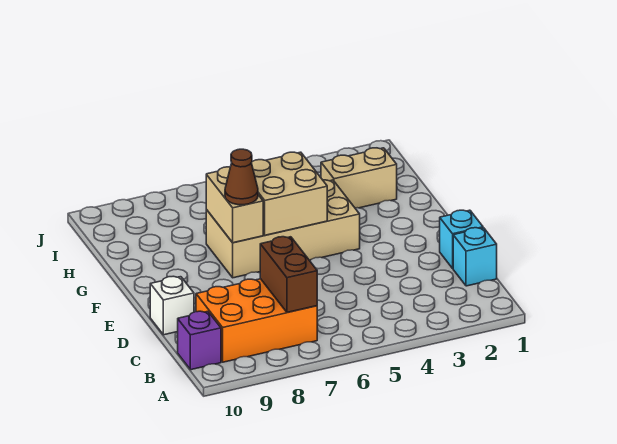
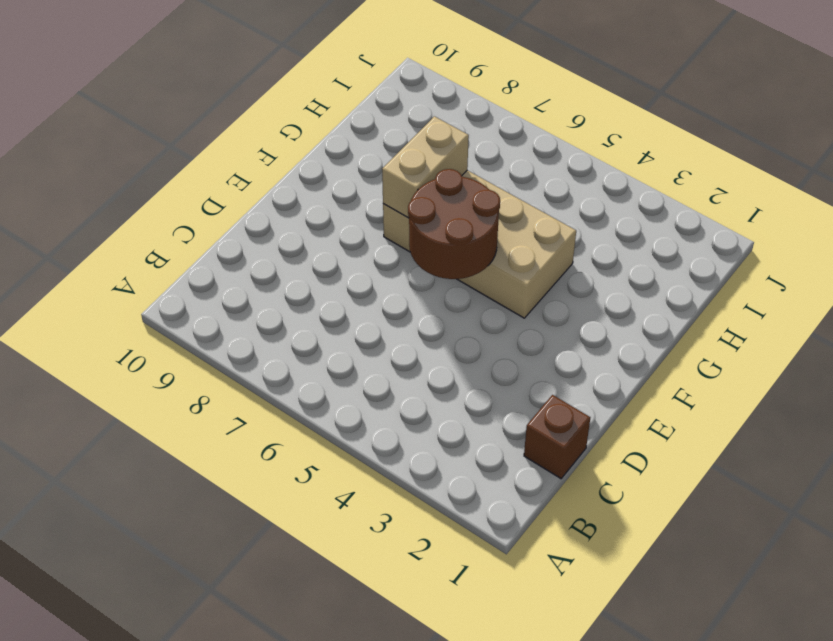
brown 1x1 brick [524,395,590,479] -> cyan 1x1 brick [453,228,497,286]
brown 2x2 round brick [408,169,500,279] -> tan 2x2 brick [251,152,327,235]
none -> orange 2x3 brick [196,279,317,362]
none -> purple 1x1 brick [178,311,221,370]

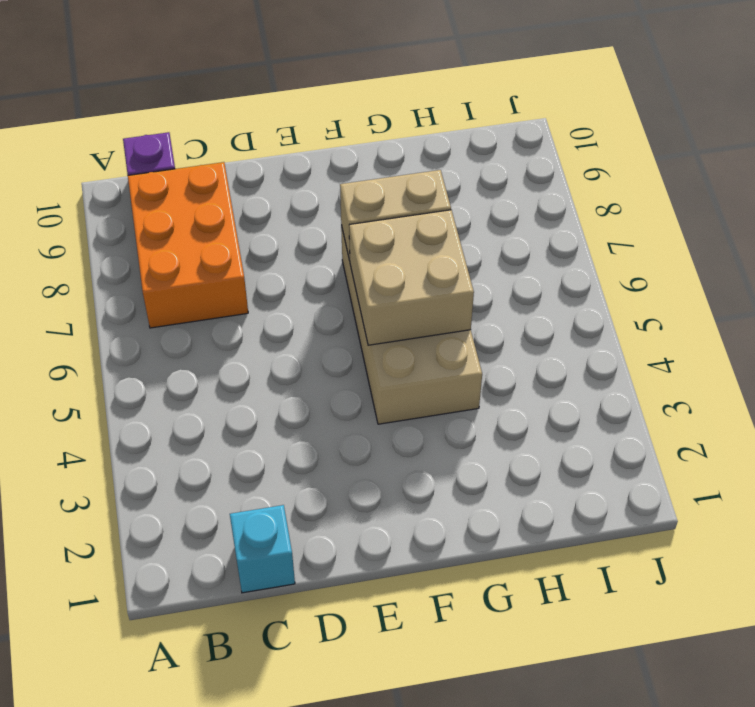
none -> cyan 1x1 brick [440,210,483,268]
none -> white 1x1 brick [150,276,194,335]

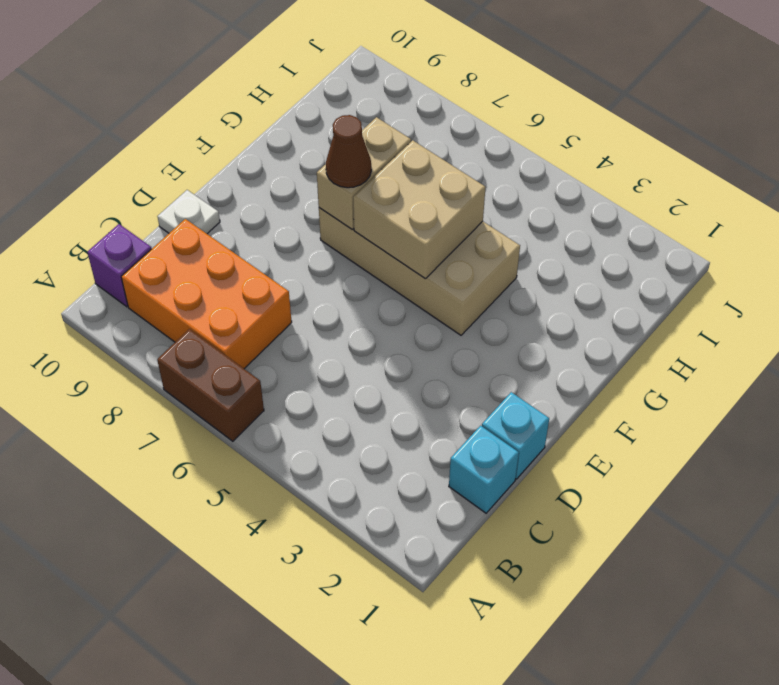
brown 1x2 brick [157,329,264,441] -> brown 1x2 brick turned to [260,237,317,312]
white 1x1 plate [158,190,220,234] -> white 1x1 brick [150,276,194,335]
none -> tan 1x2 brick [321,148,397,208]

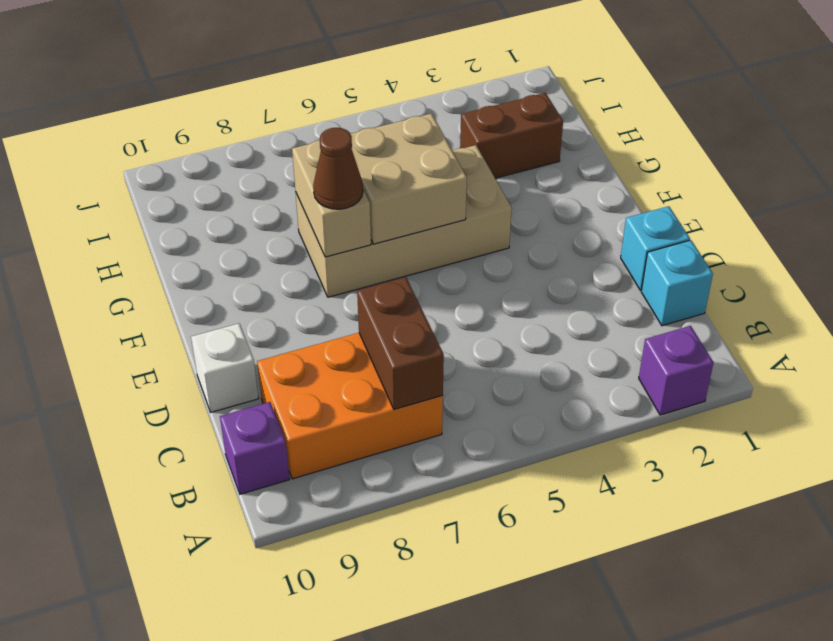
purple 1x1 brick [639,326,714,415] -> none
brown 1x2 brick [460,93,563,178] -> tan 1x2 brick [321,148,397,208]

